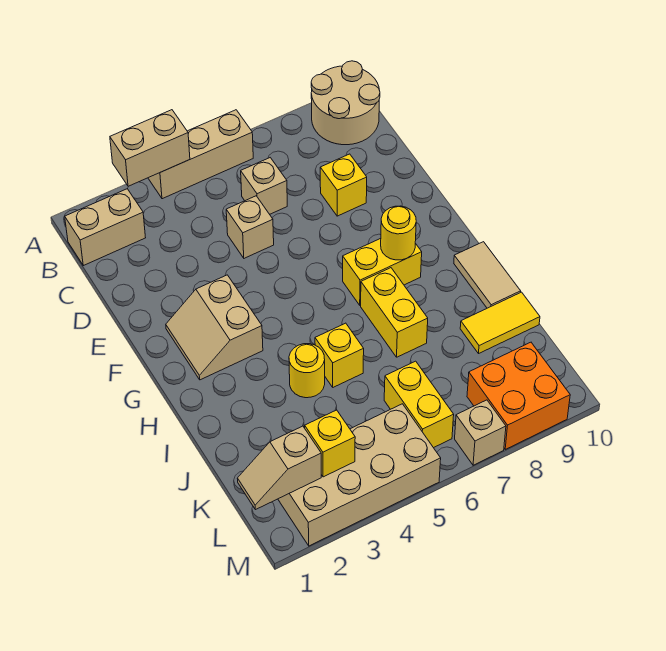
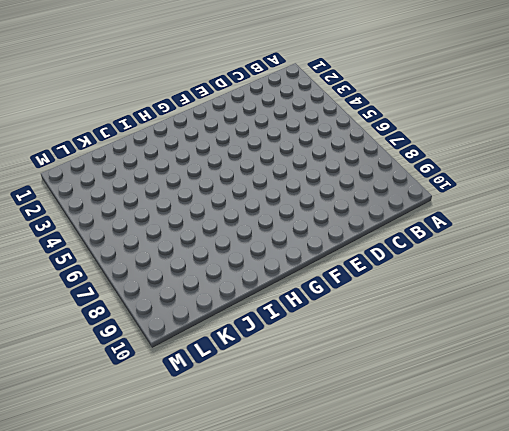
none -> tan 1x3 brick [148,110,253,199]
none -> tan 2x2 round brick [311,61,380,145]
none -> tan 1x2 brick [65,189,146,266]

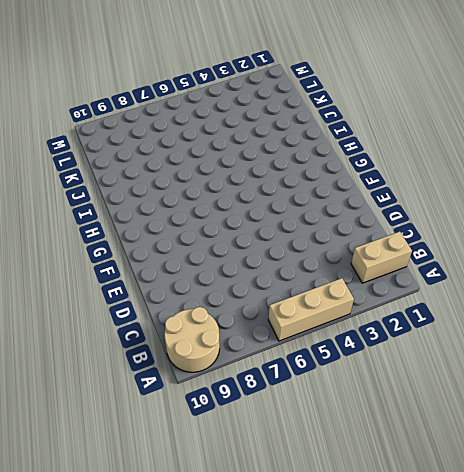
none -> tan 1x1 brick [241,158,287,214]
none -> tan 1x1 brick [226,196,274,258]
none -> yellow 1x1 brick [320,154,367,216]

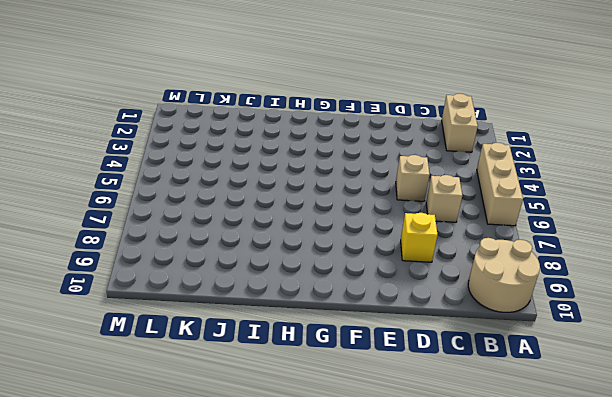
none -> tan 2x2 slope [166,275,263,380]
none -> yellow 1x2 brick [343,239,422,305]
none -> yellow 1x2 brick [361,268,428,357]

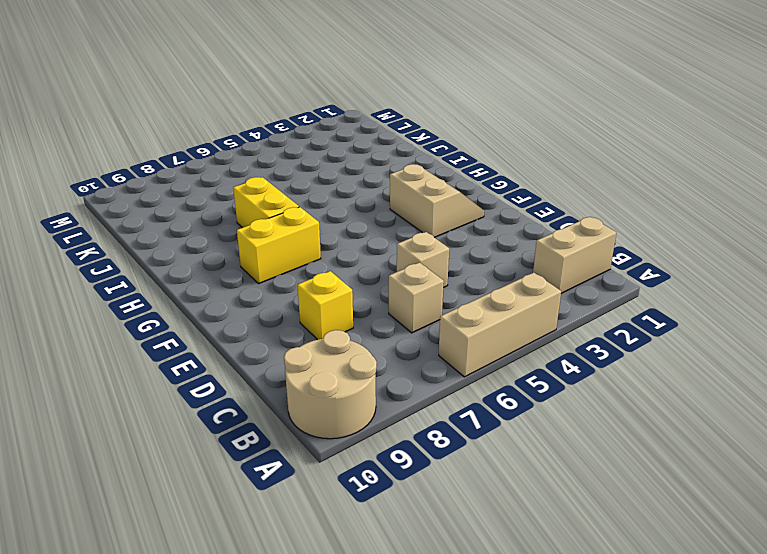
none -> tan 1x2 tile [454,242,521,308]
none -> yellow 1x1 round brick [289,344,325,398]
none -> yellow 1x1 brick [315,323,364,387]

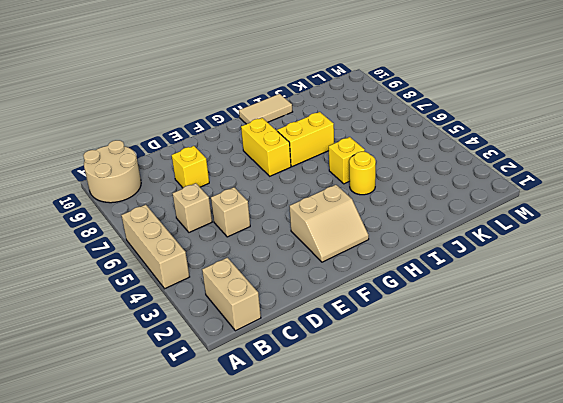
none -> yellow 1x2 tile [460,292,540,353]
none -> yellow 1x2 brick [384,361,454,448]
none -> tan 2x4 brick [278,404,441,546]

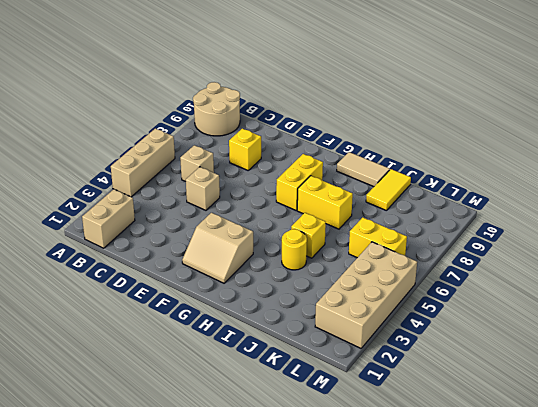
none -> orange 2x2 brick [467,342,570,449]
none -> tan 1x1 brick [455,400,506,465]
none -> tan 1x2 brick [110,110,190,186]

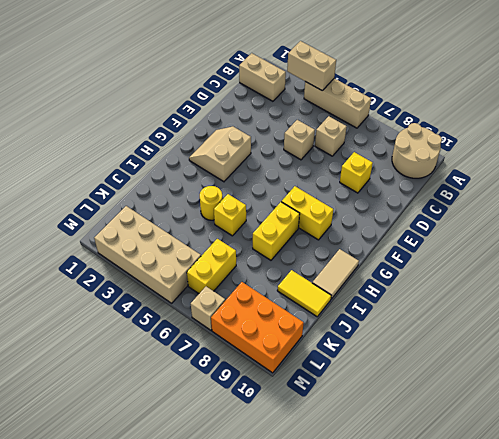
orange 2x3 brick [211,282,304,373] -> orange 2x2 brick [467,342,570,449]
none -> yellow 1x1 round brick [381,206,416,260]
none -> tan 1x2 slope [238,426,321,510]
none -> yellow 1x1 brick [305,410,355,477]

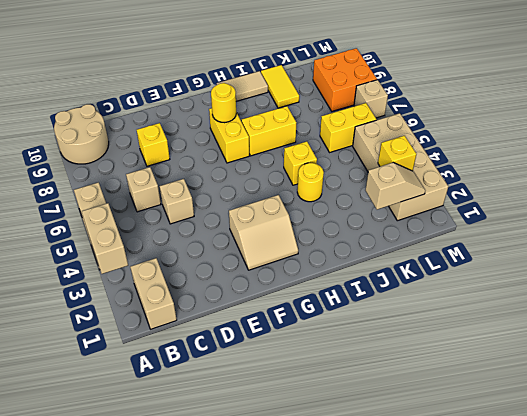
tan 1x2 slope [365,163,425,210] -> tan 1x2 slope turned to [238,426,321,510]

